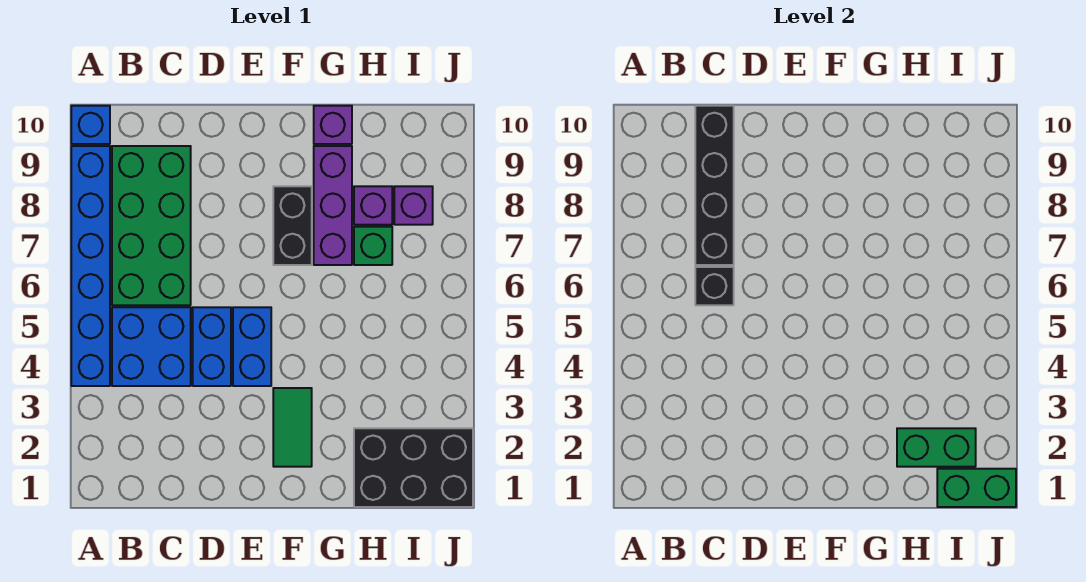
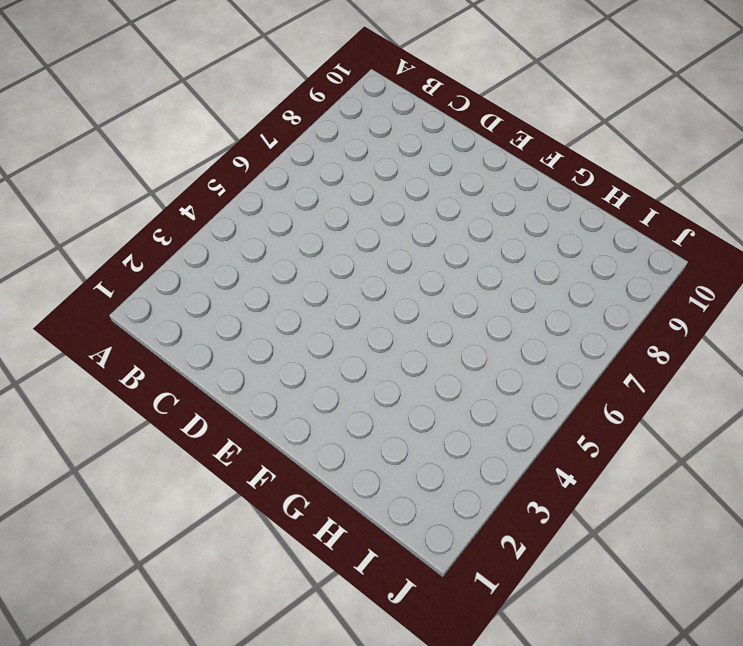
none -> blue 1x6 brick [71,146,110,386]
none -> blue 1x1 brick [71,106,110,144]
none -> blue 2x2 brick [112,307,191,386]

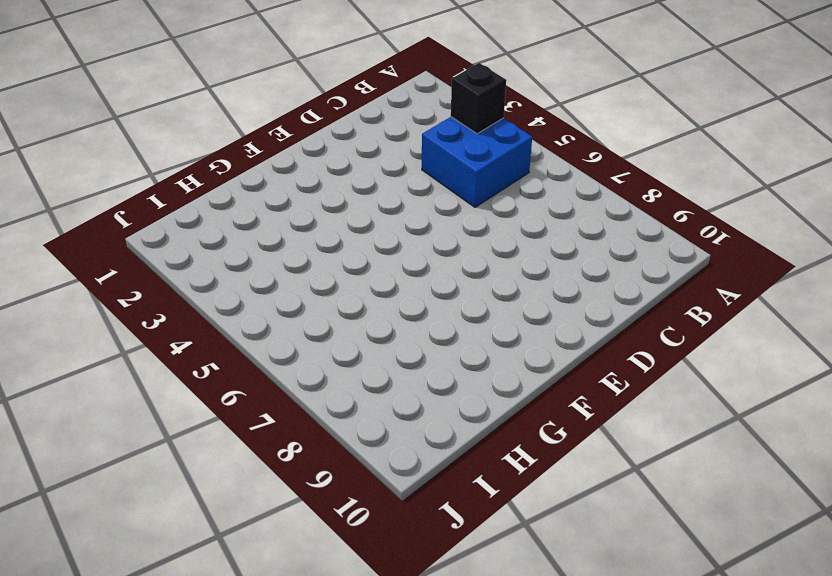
black 1x1 brick [451,63,506,134] -> black 1x1 brick moved to [695,267,734,305]
none -> blue 1x6 brick [71,146,110,386]
none -> blue 1x1 brick [71,106,110,144]
none -> green 2x4 brick [112,146,191,305]

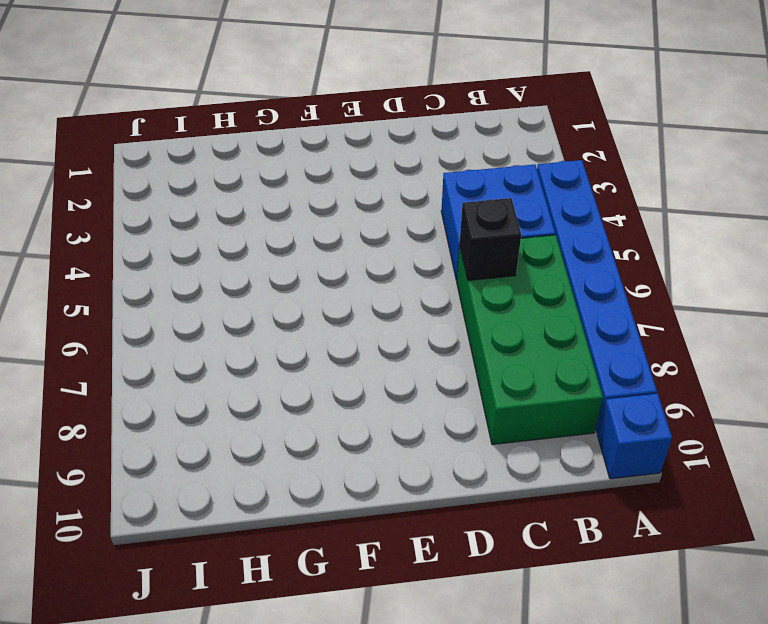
none -> blue 1x2 brick [193,307,231,386]
none -> blue 1x2 brick [233,307,271,386]
none -> green 1x2 tile [273,388,312,467]

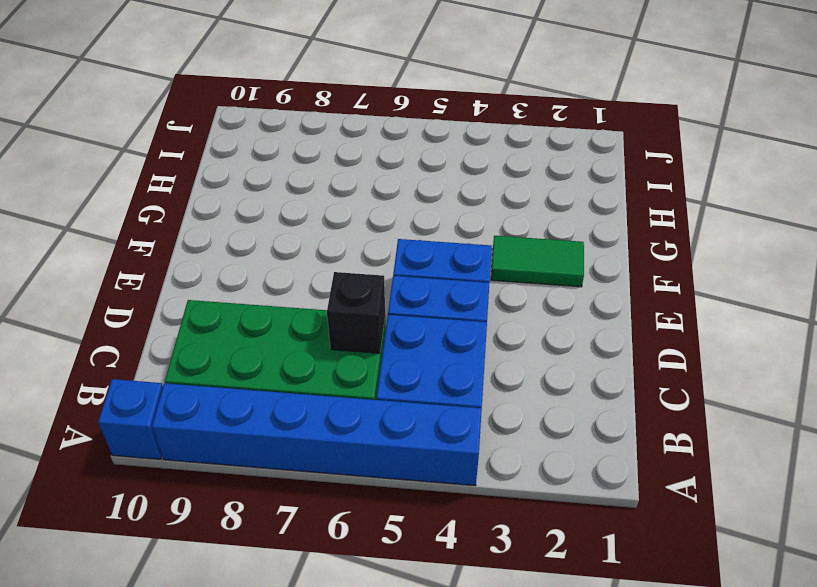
none -> black 1x2 brick [273,186,312,265]
none -> purple 1x3 brick [314,146,352,265]
none -> purple 1x1 brick [314,106,352,144]

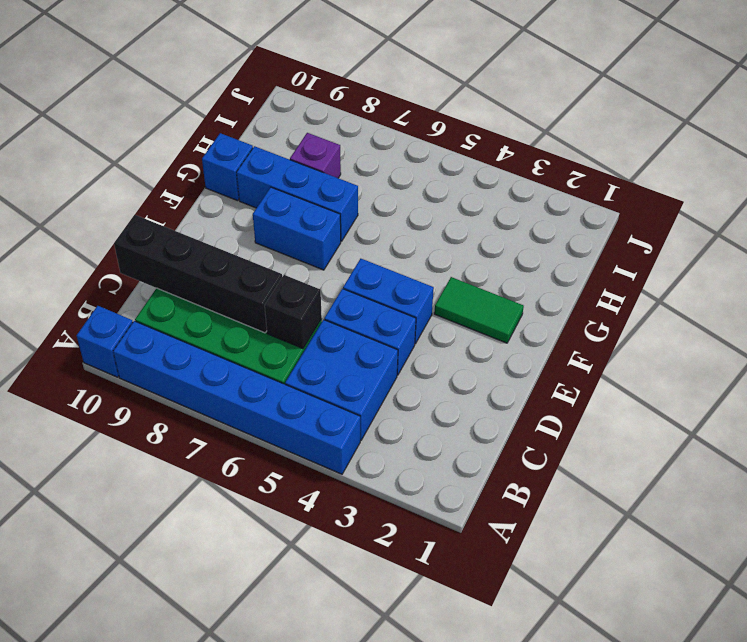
blue 1x2 brick [253,187,341,270] -> black 1x2 brick [273,186,312,265]
blue 1x3 brick [237,146,358,241] -> purple 1x3 brick [314,146,352,265]
blue 1x1 brick [202,133,253,201] -> purple 1x1 brick [314,106,352,144]
none -> black 2x3 brick [354,428,473,507]
none -> green 1x1 brick [354,227,392,265]
none -> purple 1x1 brick [394,186,433,225]

